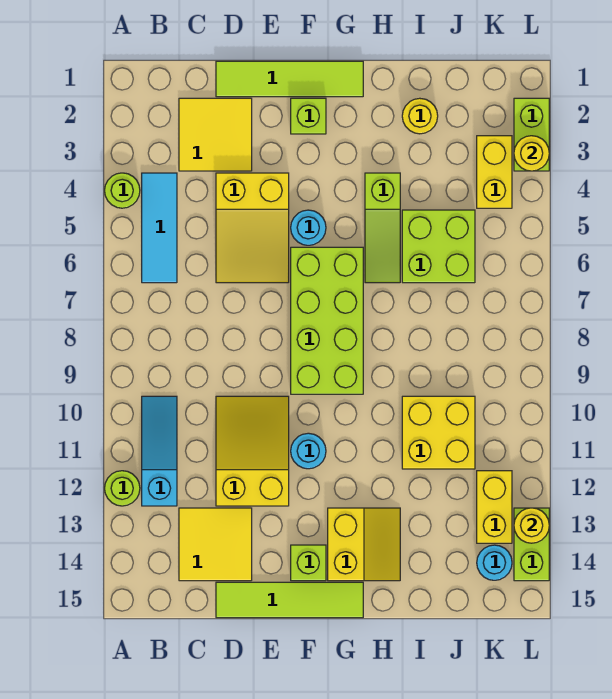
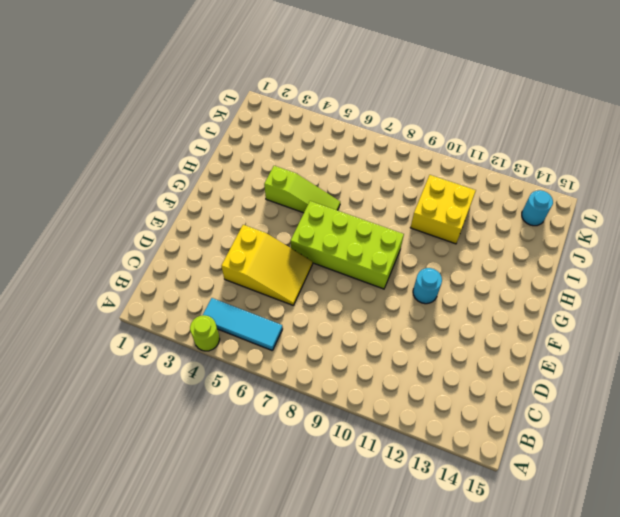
none -> lime 1x1 round brick [105,471,140,506]
none -> cyan 1x3 slope [142,396,177,506]
none -> yellow 2x2 tile [179,98,252,171]

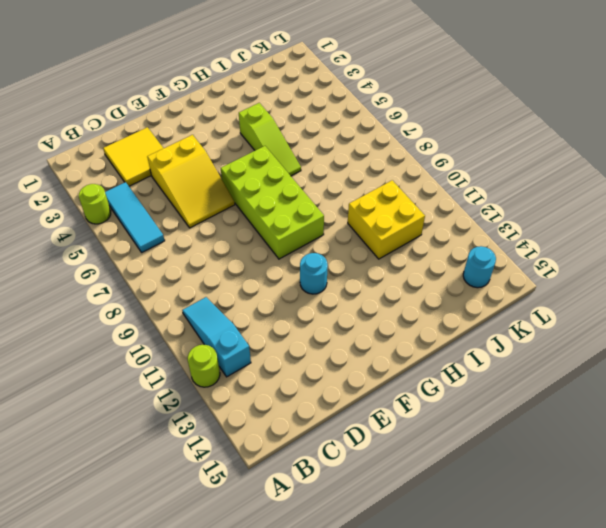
none -> yellow 2x2 tile [179,508,252,581]
none -> lime 1x4 tile [216,61,363,97]
none -> yellow 2x3 slope [216,396,289,506]

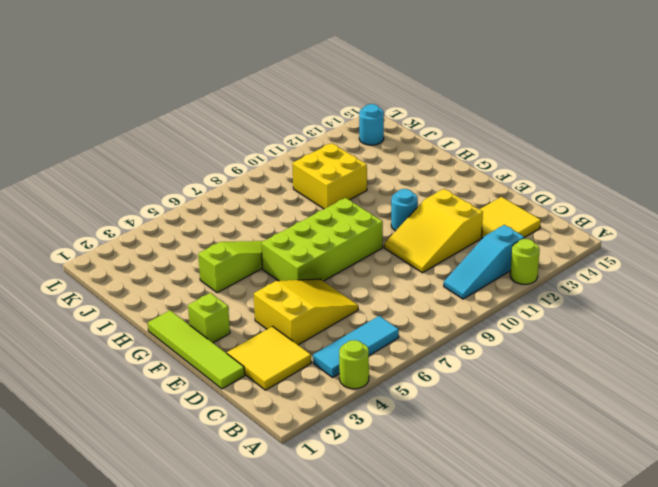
none -> lime 1x4 tile [216,582,363,618]
none -> cyan 1x1 round brick [291,210,326,245]
none -> lime 1x1 brick [291,545,326,581]

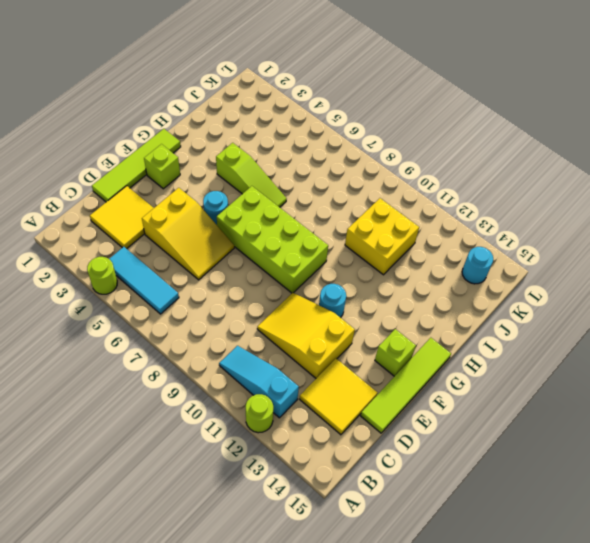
none -> yellow 2x2 slope [328,508,400,581]
none -> yellow 1x1 round brick [402,98,438,134]
none -> lime 2x2 brick [402,210,475,283]

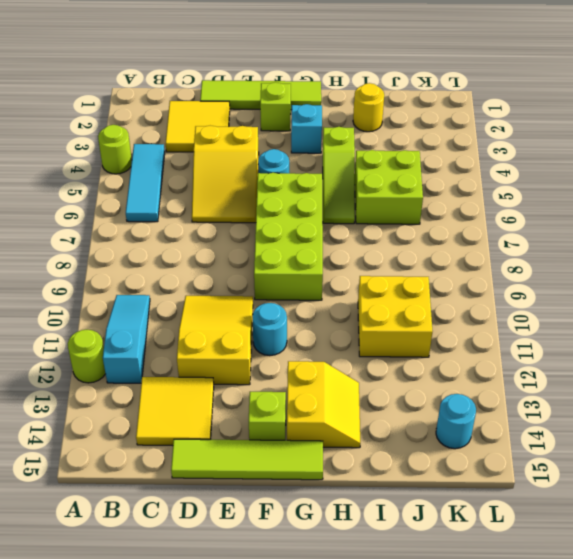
cyan 1x1 brick [291,104,322,153] -> none
none -> yellow 1x2 brick [477,136,512,208]
none -> yellow 1x2 brick [477,471,512,543]
none -> lime 1x2 brick [514,98,549,171]

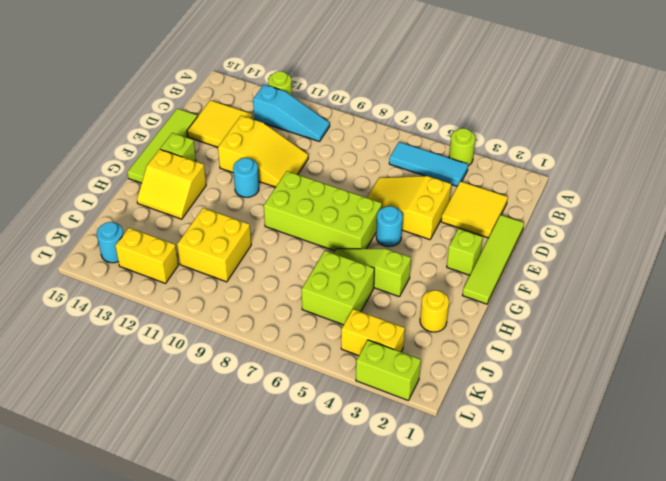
none -> lime 1x2 brick [514,508,549,581]
none -> yellow 1x1 round brick [514,136,549,171]
none -> yellow 1x1 round brick [514,508,549,543]

